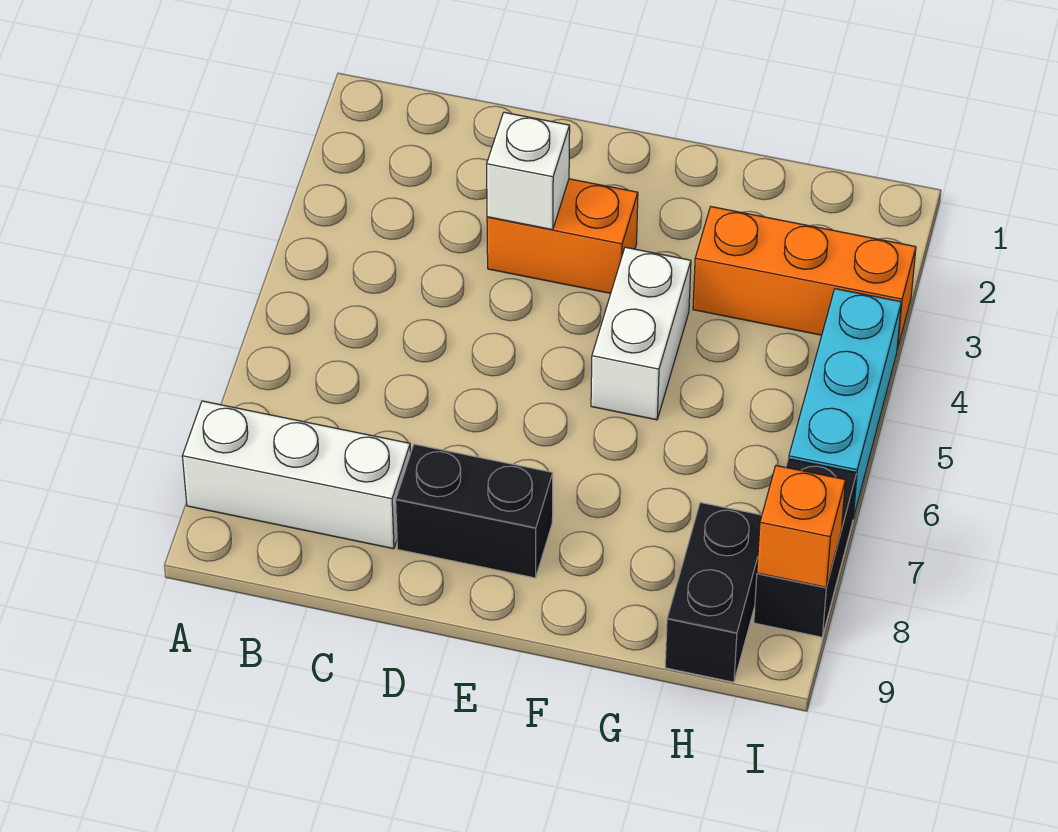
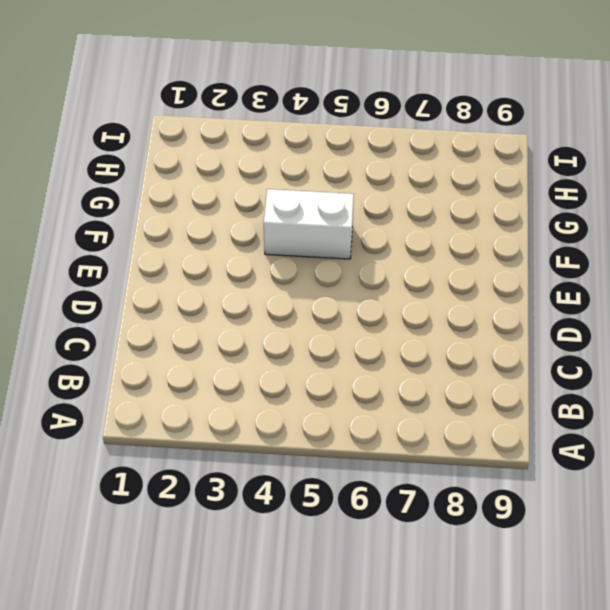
none -> white 1x3 brick [182,401,411,549]
none -> orange 1x2 brick [487,179,638,293]

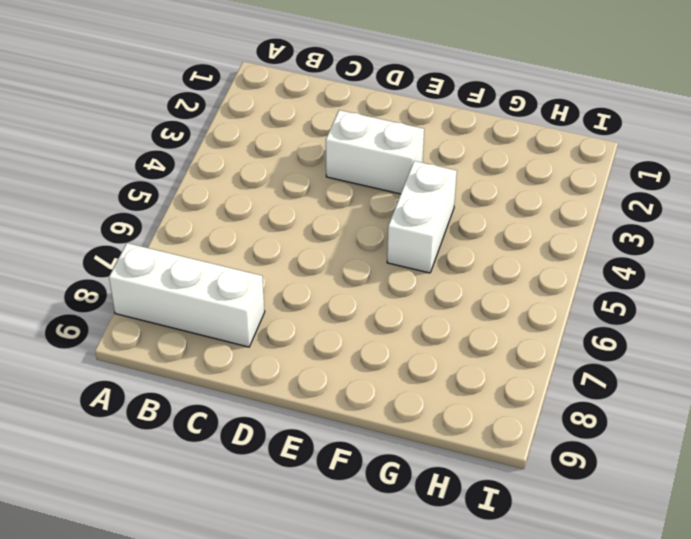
white 1x2 brick [326,110,424,194] -> orange 1x2 brick [487,179,638,293]
none -> black 1x2 brick [396,444,553,578]
none -> orange 1x3 brick [693,207,916,350]

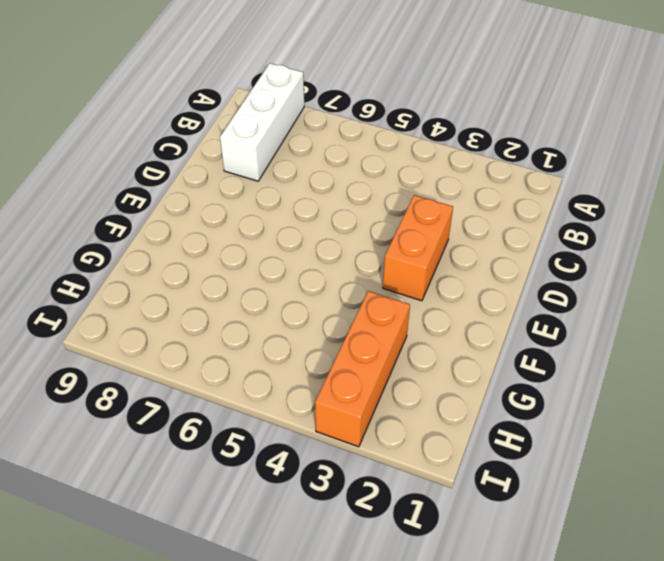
none -> black 1x2 brick [396,444,553,578]
none -> white 1x2 brick [591,247,691,420]

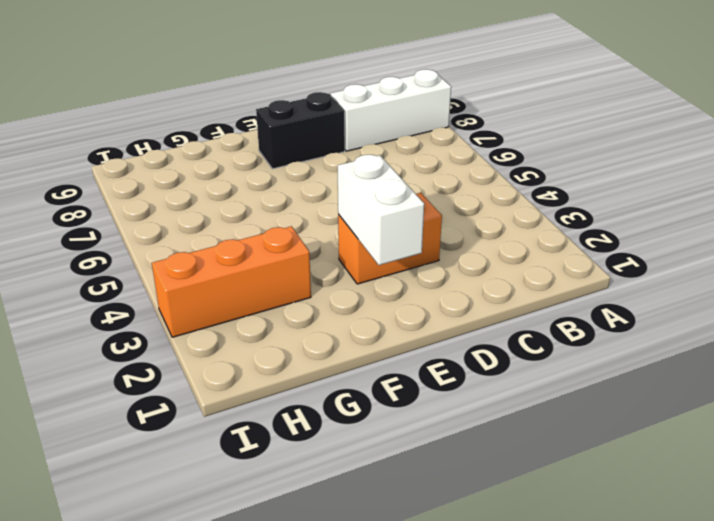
white 1x2 brick [338,155,424,265] -> white 1x2 brick moved to [591,247,691,420]
none -> black 1x2 brick [665,502,762,682]
none -> cyan 1x3 brick [789,289,901,518]

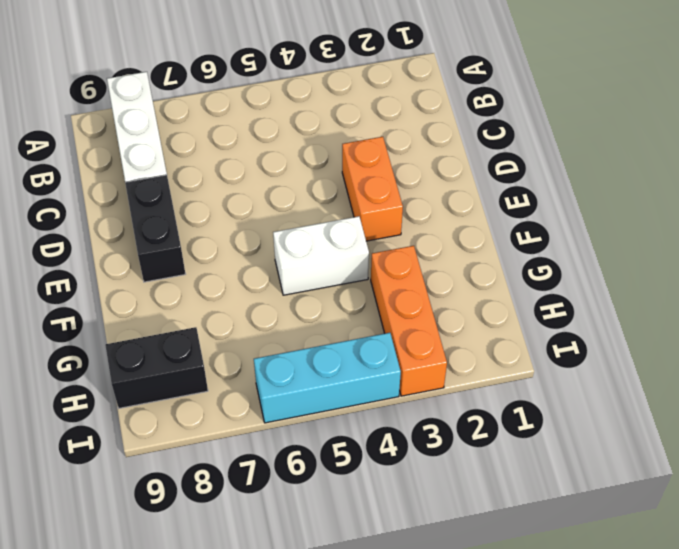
none -> black 1x2 brick [754,459,857,637]
none -> white 1x1 brick [487,112,570,230]

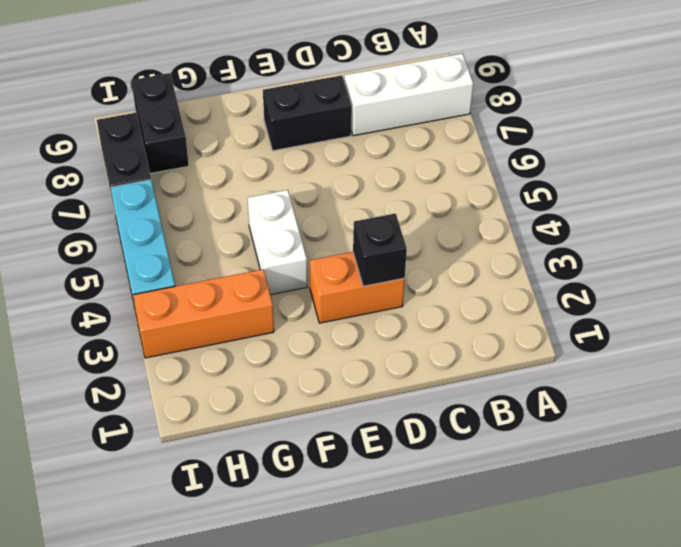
black 1x1 brick [353,213,407,286] -> white 1x1 brick [487,112,570,230]
none -> orange 1x1 brick [757,466,846,587]

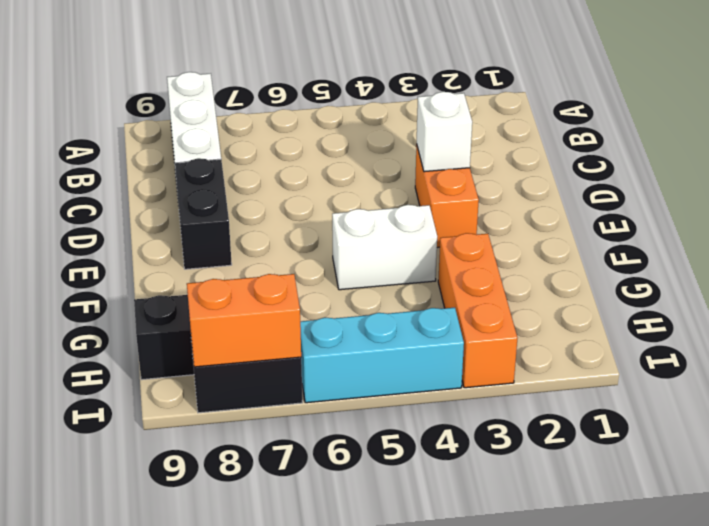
orange 1x2 brick [187,274,301,367] -> orange 1x1 brick [757,466,846,587]

